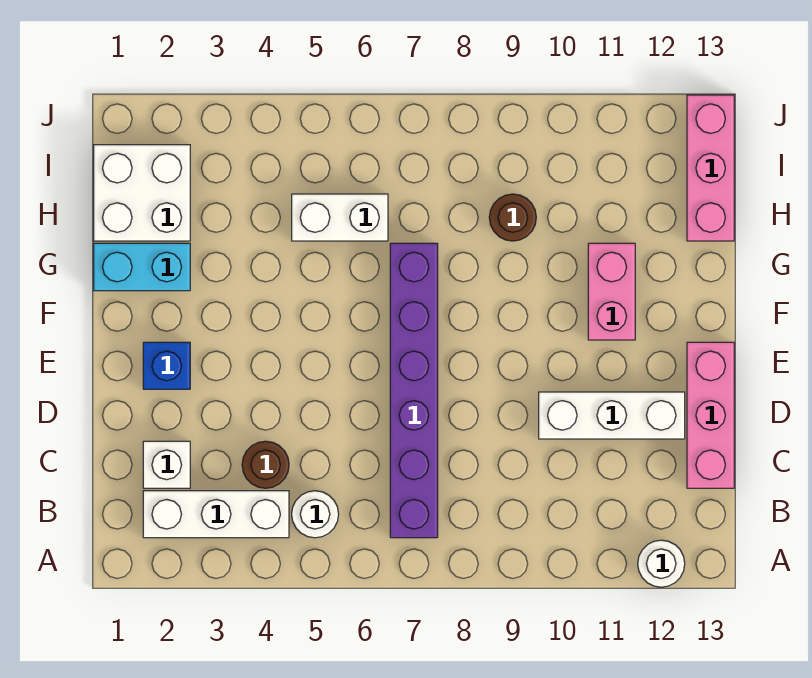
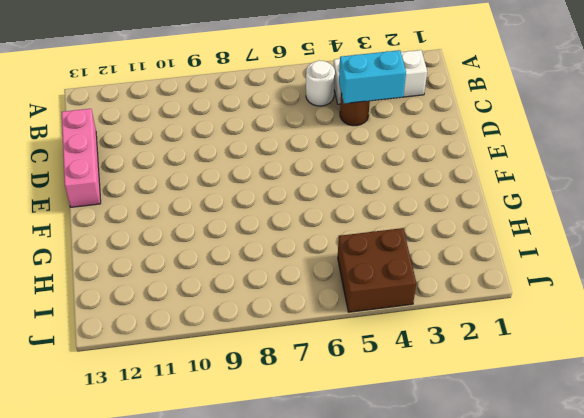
cyan 1x2 brick [339,50,406,103] -> cyan 1x2 brick moved to [94,243,190,291]
brown 2x2 brick [338,228,416,312] -> none
none -> white 1x1 round brick [638,540,685,587]
none -> purple 1x6 brick [390,243,438,538]
none -> white 1x1 brick [143,441,190,488]

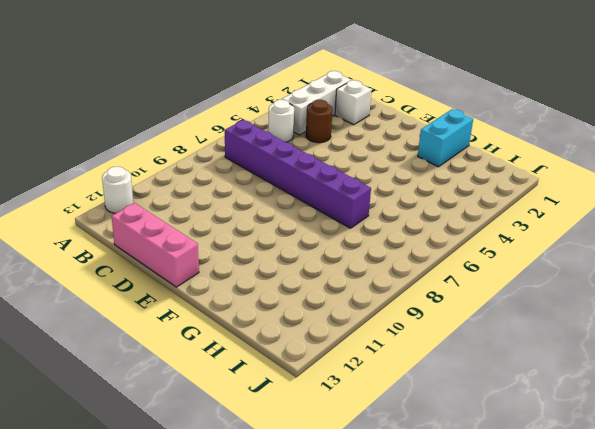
none -> white 1x3 brick [539,392,685,439]
none -> blue 1x1 brick [143,342,190,389]
none -> pink 1x2 brick [588,243,635,340]

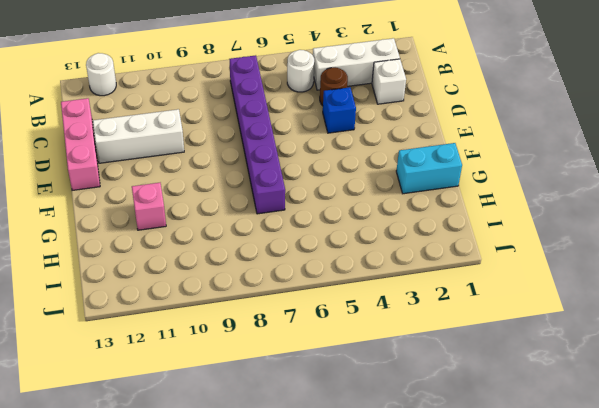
blue 1x1 brick [323,87,356,133] -> blue 1x1 brick moved to [143,342,190,389]
pink 1x1 brick [132,183,166,230] -> pink 1x2 brick [588,243,635,340]
none -> white 2x2 brick [94,145,190,241]
none -> white 1x2 brick [292,194,388,241]
none -> brown 1x1 round brick [489,194,536,241]

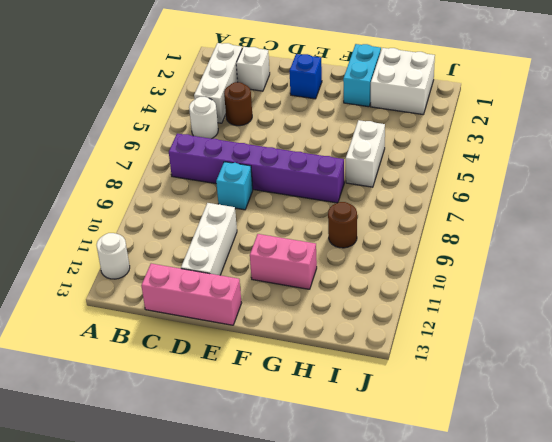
cyan 1x1 brick [216,162,253,210] -> none
none -> pink 1x3 brick [687,95,734,241]

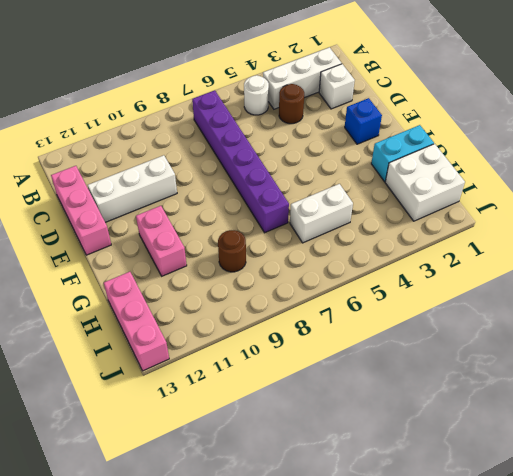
none -> white 1x1 round brick [638,540,685,587]

